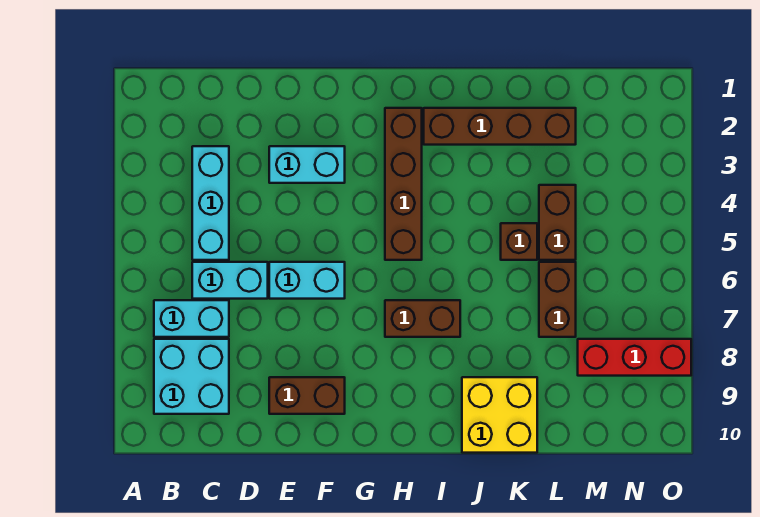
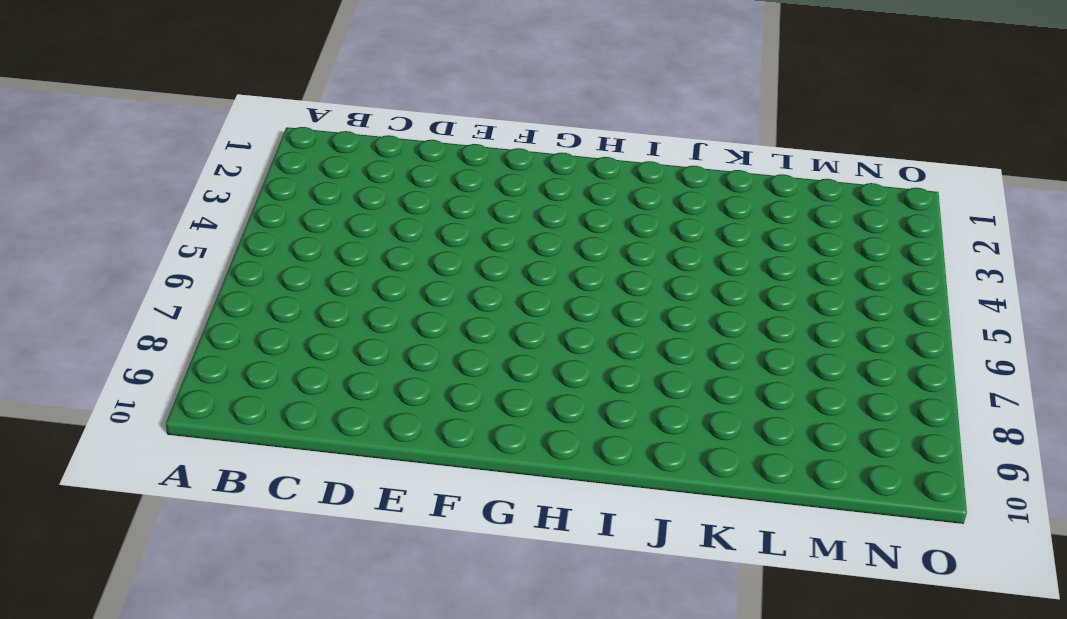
none -> cyan 1x2 brick [154,300,229,337]
none -> cyan 2x2 brick [154,339,229,414]
none -> cyan 1x3 brick [192,146,229,260]

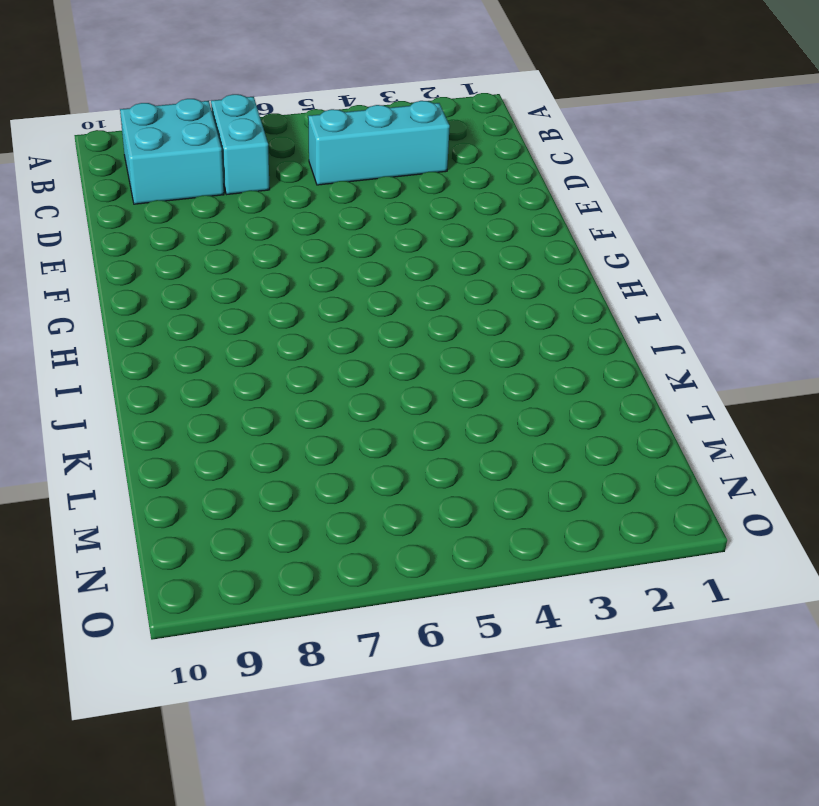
none -> cyan 1x2 brick [192,262,268,299]
none -> cyan 1x2 brick [269,146,345,183]
none -> cyan 1x2 brick [269,262,345,299]

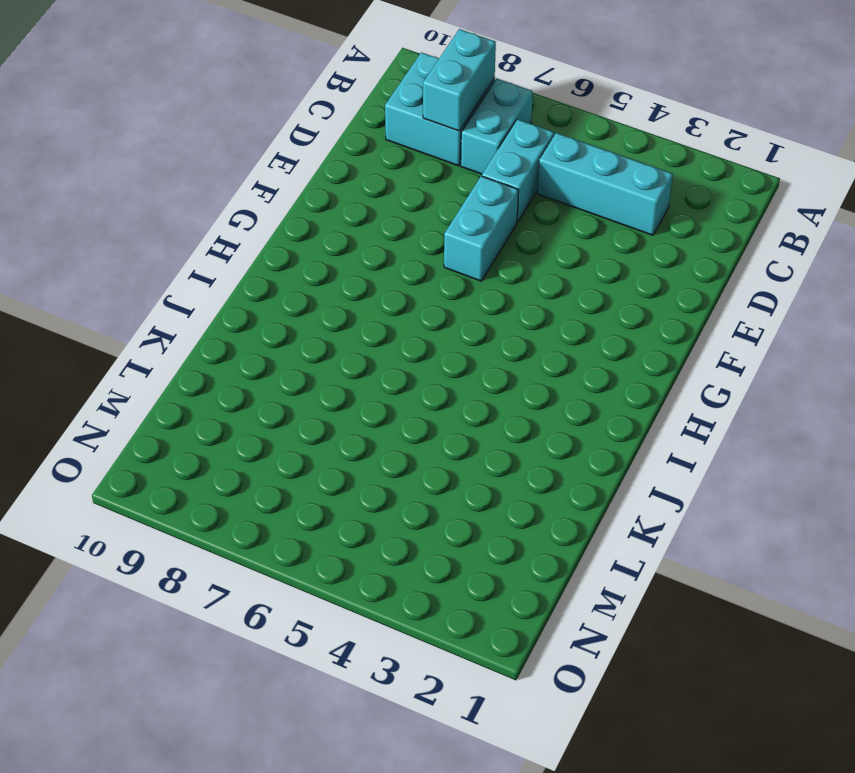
cyan 1x2 brick [423,29,496,131] -> cyan 1x2 brick moved to [269,146,345,183]
none -> brown 1x2 brick [269,377,345,414]
none -> brown 1x4 brick [385,108,422,260]
none -> brown 1x2 brick [385,300,460,337]

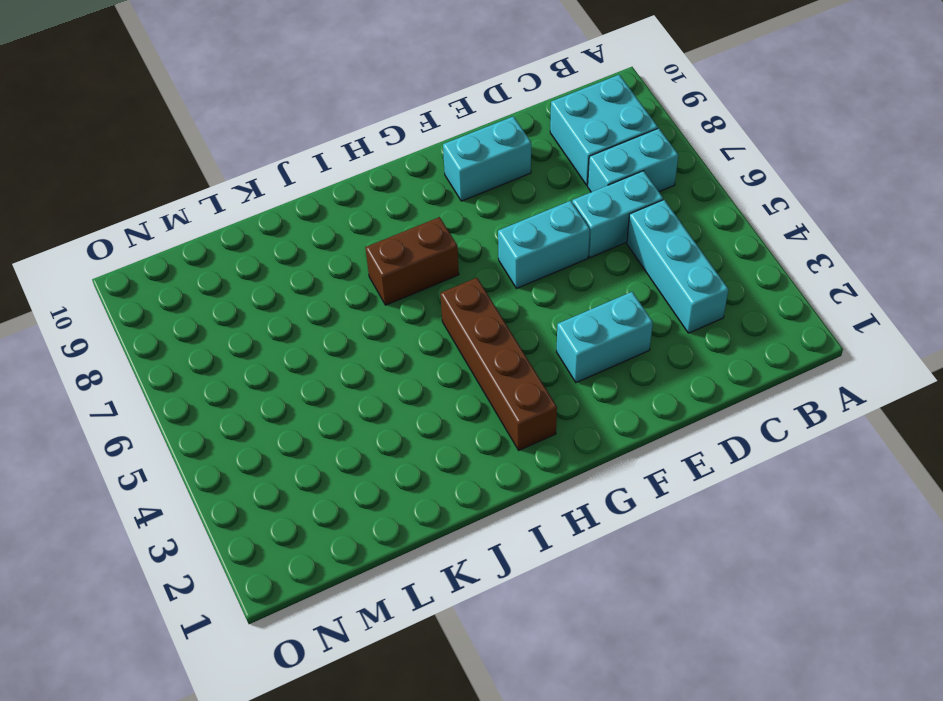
cyan 1x2 brick [443,116,531,201] -> brown 1x2 brick [269,377,345,414]
none -> brown 1x4 brick [424,108,576,145]
none -> yellow 2x2 brick [462,377,537,453]
none -> brown 1x1 brick [501,223,537,260]

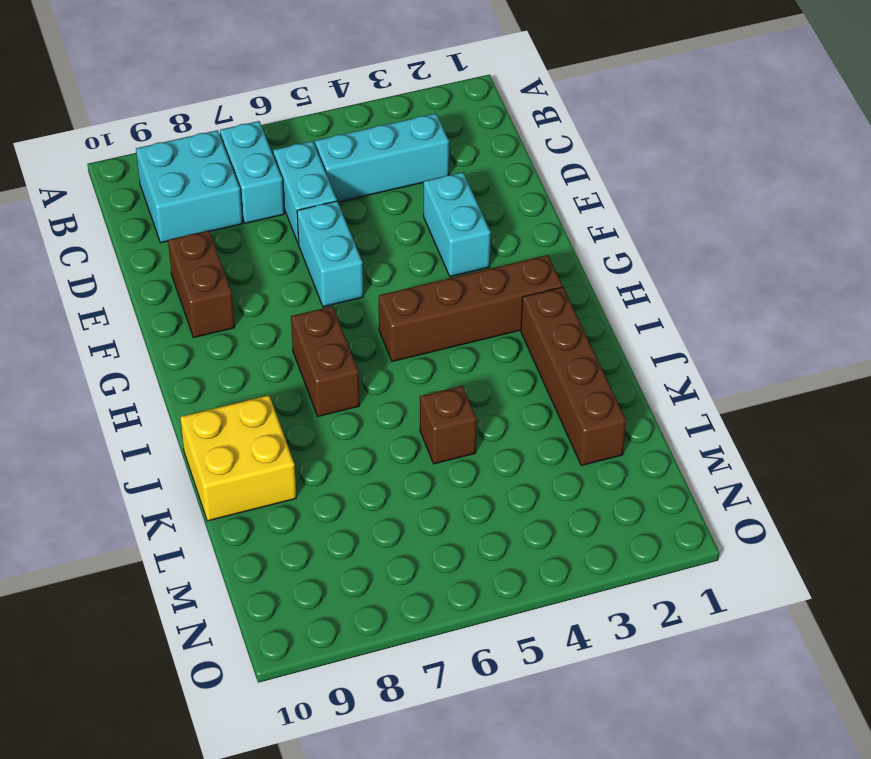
none -> brown 1x2 brick [539,185,576,260]
none -> brown 1x2 brick [539,262,576,337]
none -> red 1x3 brick [578,339,691,376]

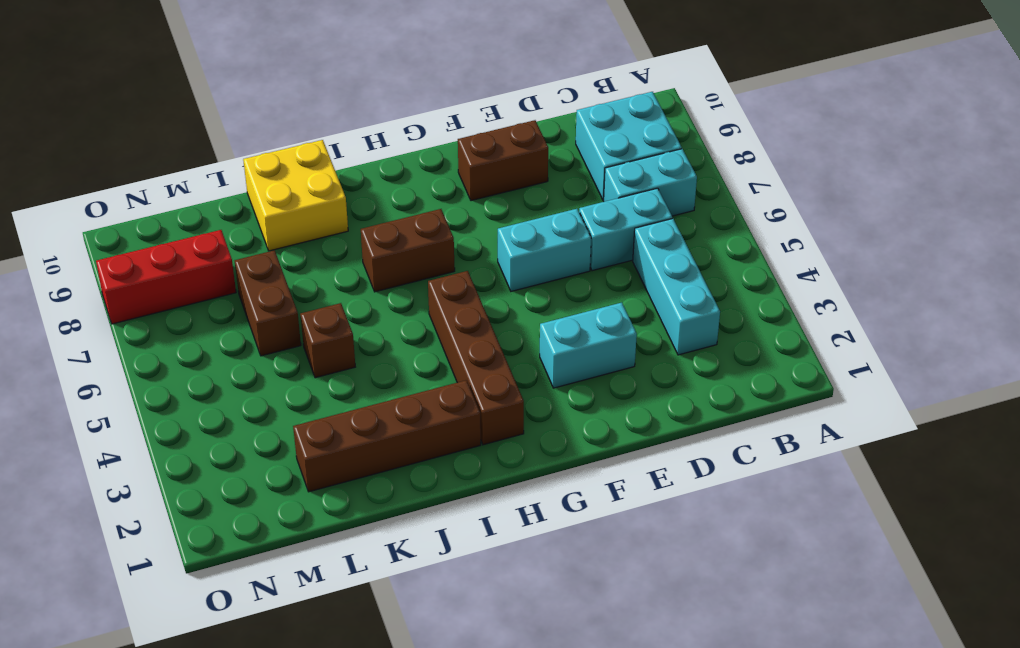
none -> brown 1x2 brick [539,185,576,260]

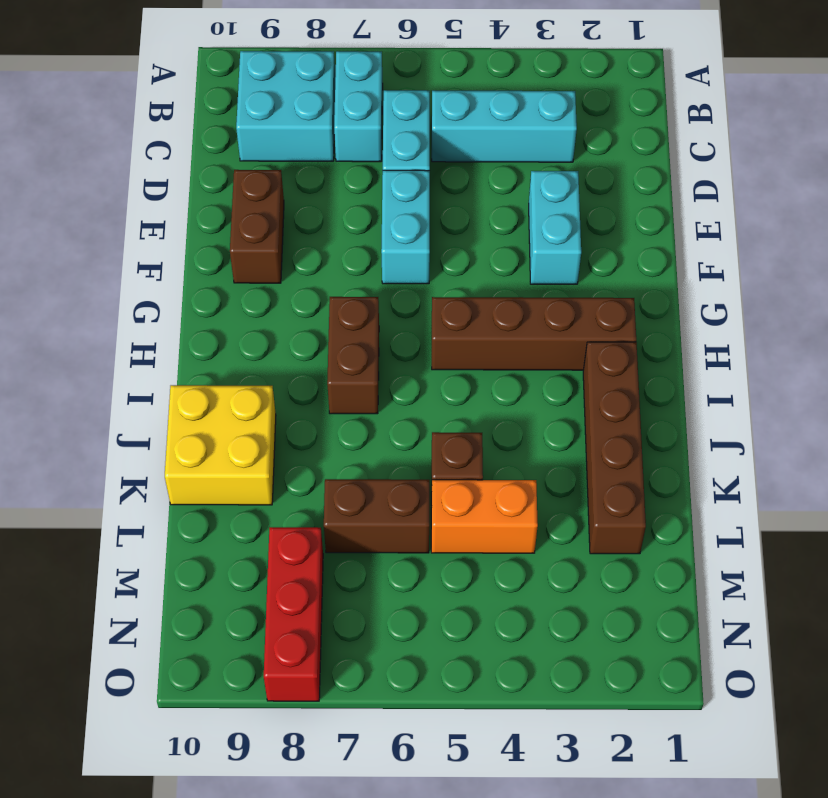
orange 1x2 brick [431,480,538,553] -> brown 1x2 brick [539,185,576,260]

